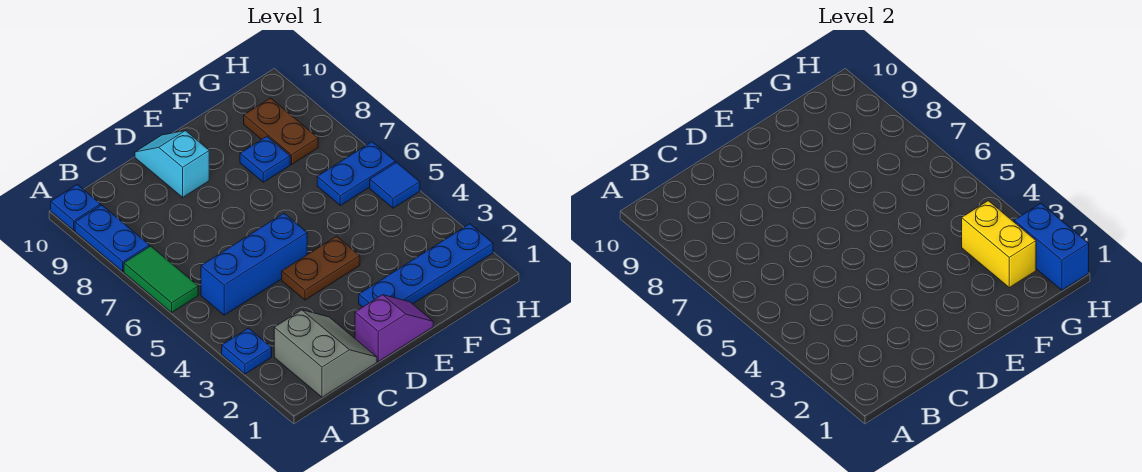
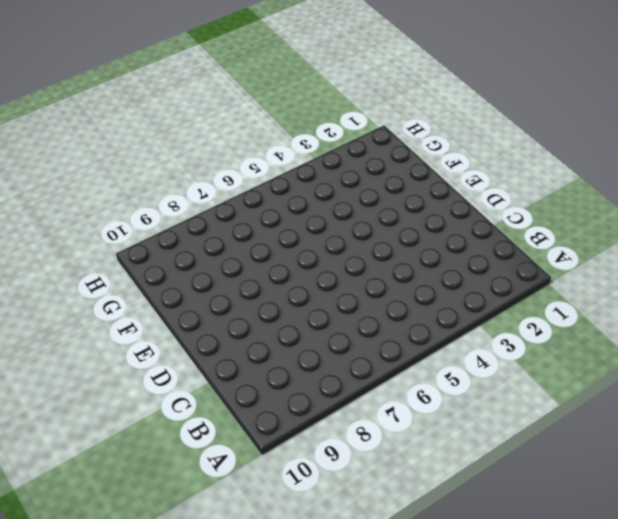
none -> blue 1x1 plate [222,328,272,374]
none -> green 1x2 tile [124,246,198,312]
none -> blue 1x2 plate [75,205,150,271]

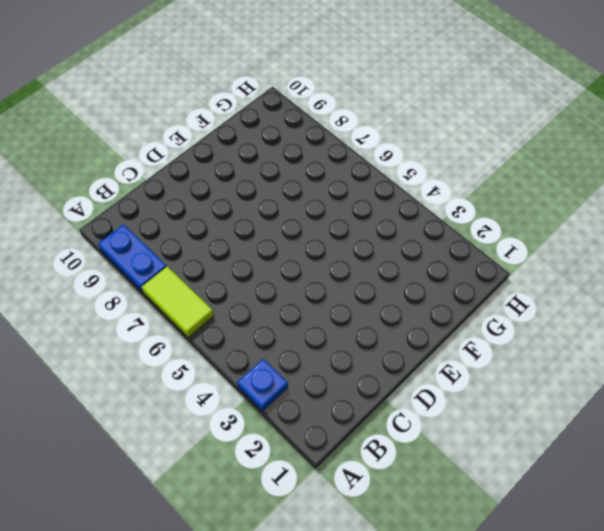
lime 1x2 tile [142,266,214,337] -> green 1x2 tile [124,246,198,312]
none -> blue 1x1 plate [51,184,101,230]
none -> grey 2x2 slope [274,310,377,397]
none -> blue 1x3 brick [201,213,307,315]

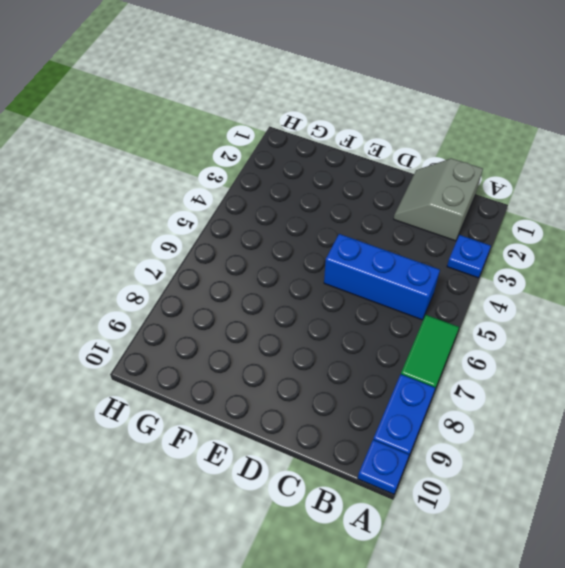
none -> purple 1x2 slope [355,295,433,362]
none -> brown 1x2 plate [282,236,360,300]
none -> cyan 1x2 slope [135,131,209,197]

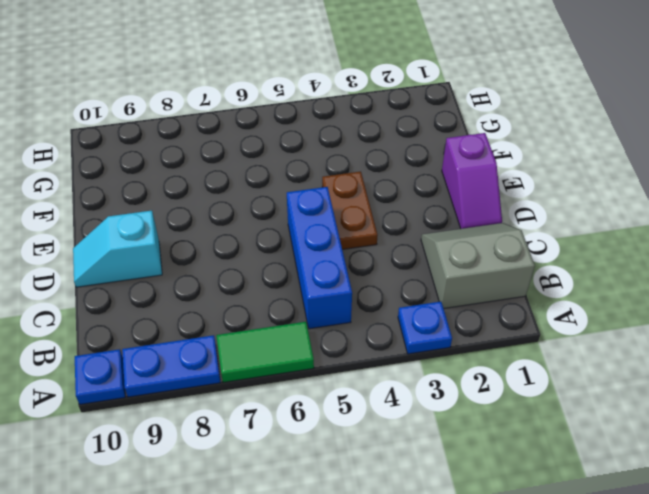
purple 1x2 slope [442,133,502,229] -> purple 1x2 slope turned to [355,295,433,362]
none -> blue 1x4 plate [359,224,493,307]
none -> blue 1x1 plate [240,136,290,182]
none -> blue 1x2 plate [317,142,395,206]

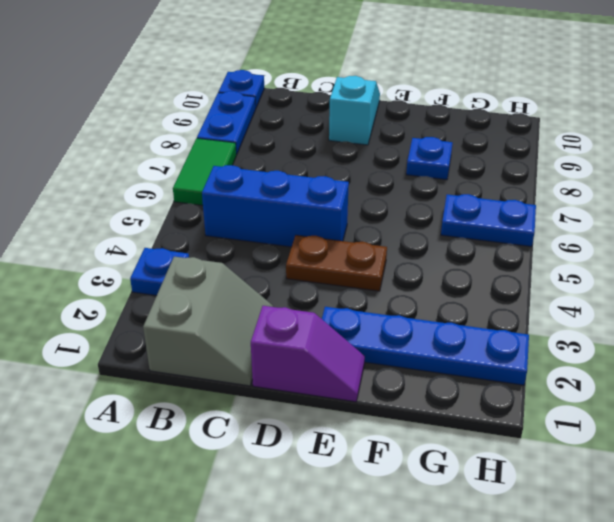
none -> brown 1x2 plate [244,98,318,164]
none -> blue 1x1 tile [370,162,420,208]
none -> yellow 1x2 brick [962,201,1036,288]

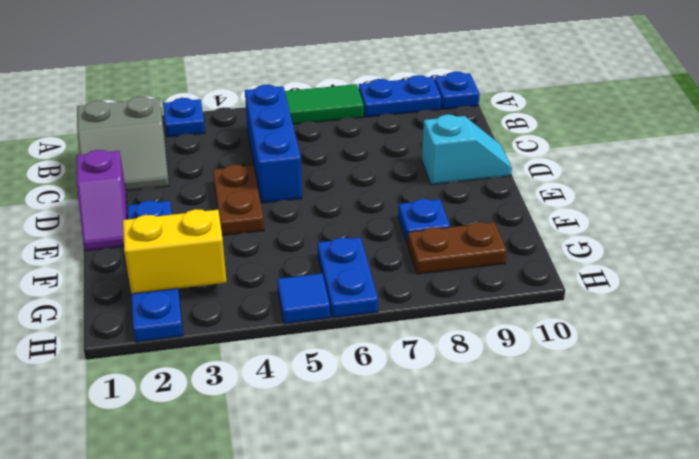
none -> blue 1x2 brick [1014,204,1089,290]

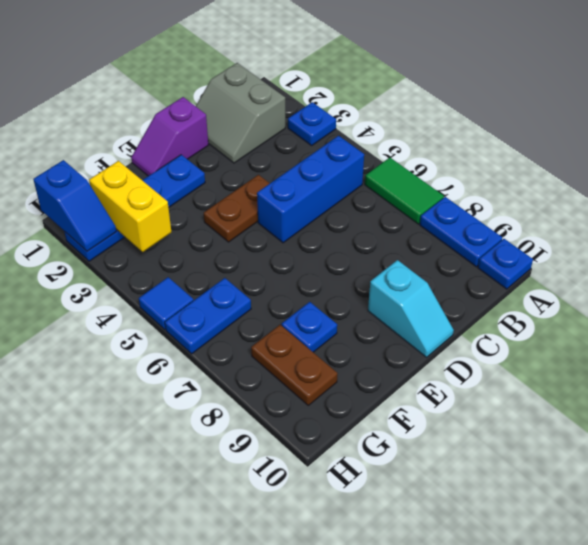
blue 1x2 slope [33,160,116,251] -> blue 1x2 brick [1014,204,1089,290]

